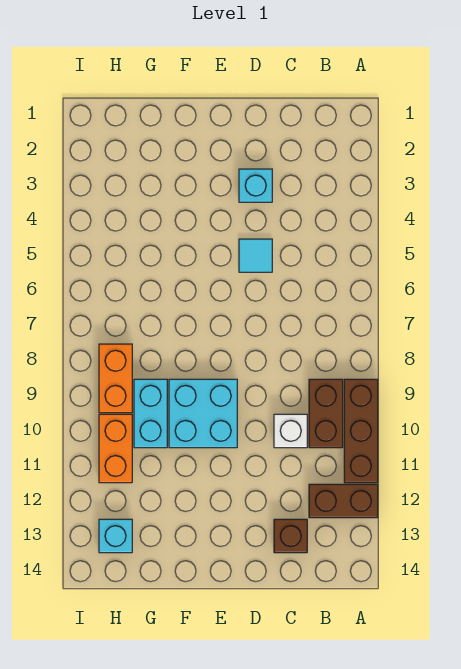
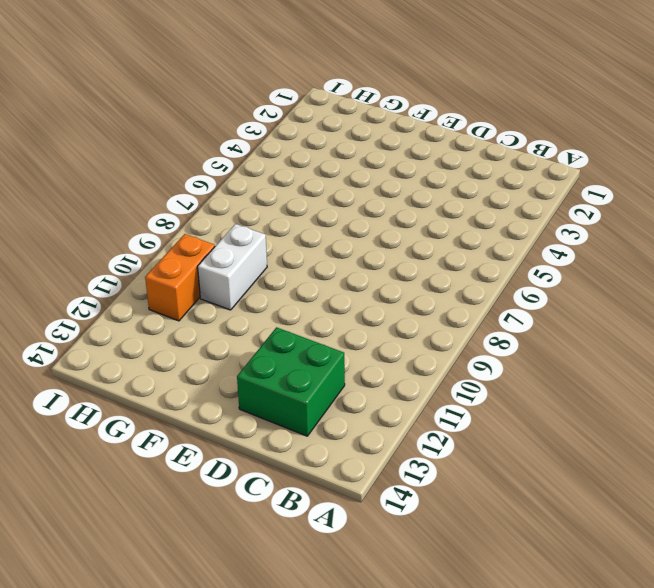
green 2x2 brick [237,327,345,436] -> brown 1x1 brick [274,519,307,553]
white 1x2 brick [198,224,267,310] -> cyan 1x2 brick [134,379,167,448]
none -> brown 1x3 brick [344,379,378,483]
none -> brown 1x2 brick [309,484,378,518]
none -> brown 1x2 brick [309,379,343,448]

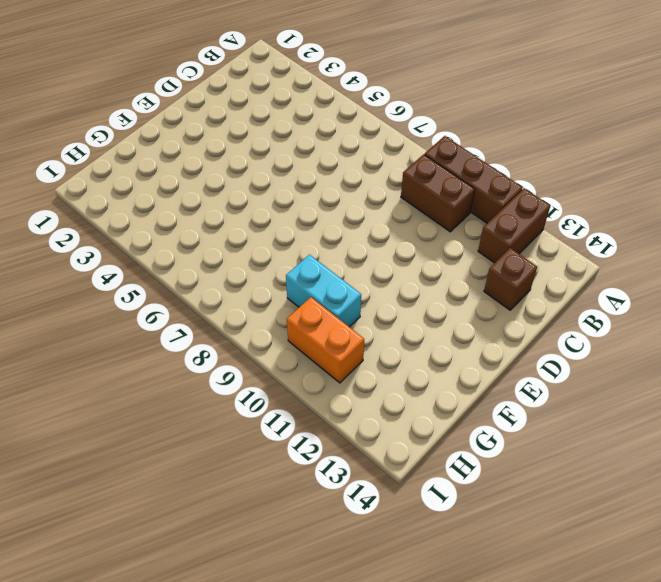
none -> white 1x1 brick [274,414,307,448]
none -> cyan 1x1 brick [239,169,272,202]
none -> cyan 1x1 tile [239,239,272,272]

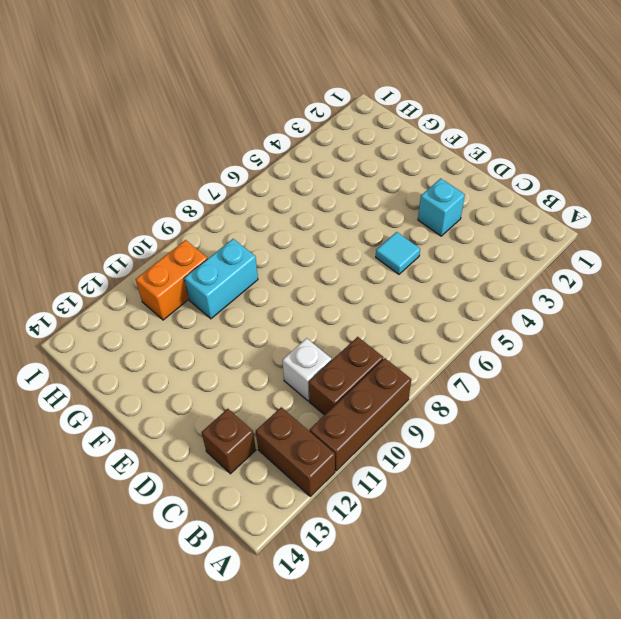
none -> cyan 2x2 brick [169,379,237,448]
none -> orange 1x2 brick [99,344,132,413]
none -> cyan 1x1 brick [99,519,132,553]

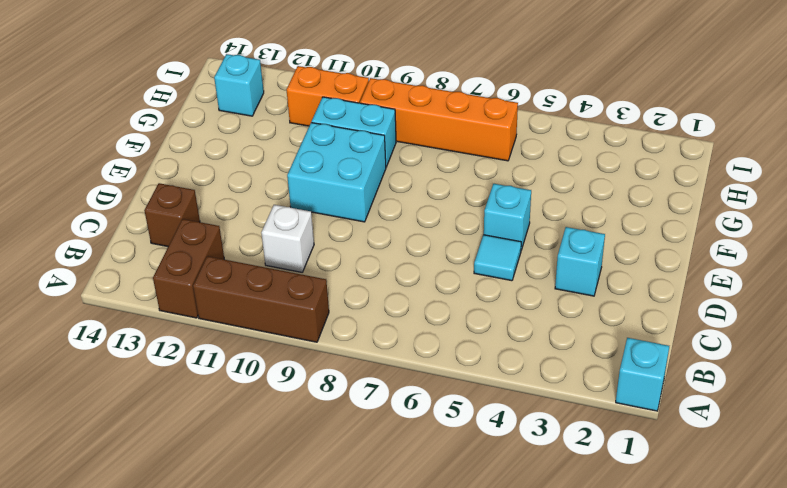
cyan 1x1 brick [616,338,669,411] -> none
cyan 1x1 brick [484,184,531,250] -> none
orange 1x4 brick [360,78,518,161] -> orange 1x2 brick [99,344,132,413]
none -> brown 1x2 brick [309,379,343,448]

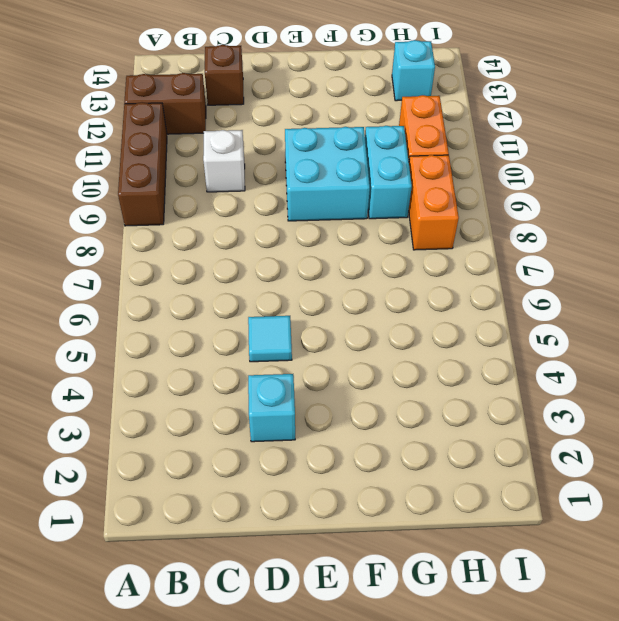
none -> brown 1x2 brick [309,379,343,448]

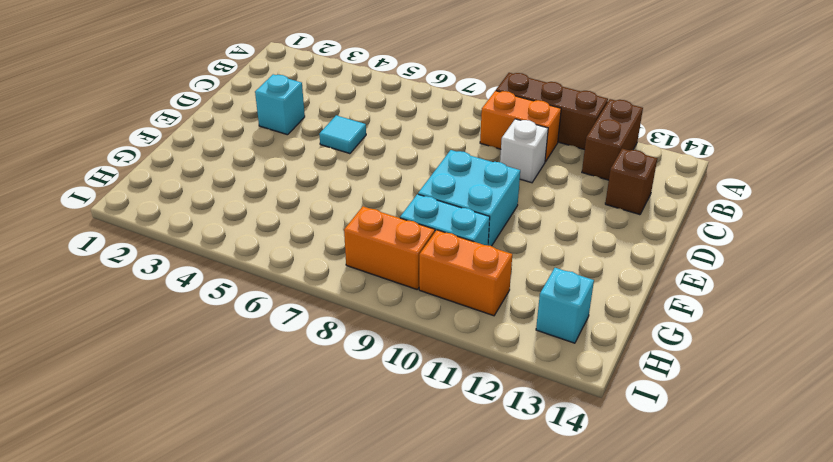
orange 1x2 brick [480,91,561,162] -> brown 1x2 brick [309,379,343,448]

